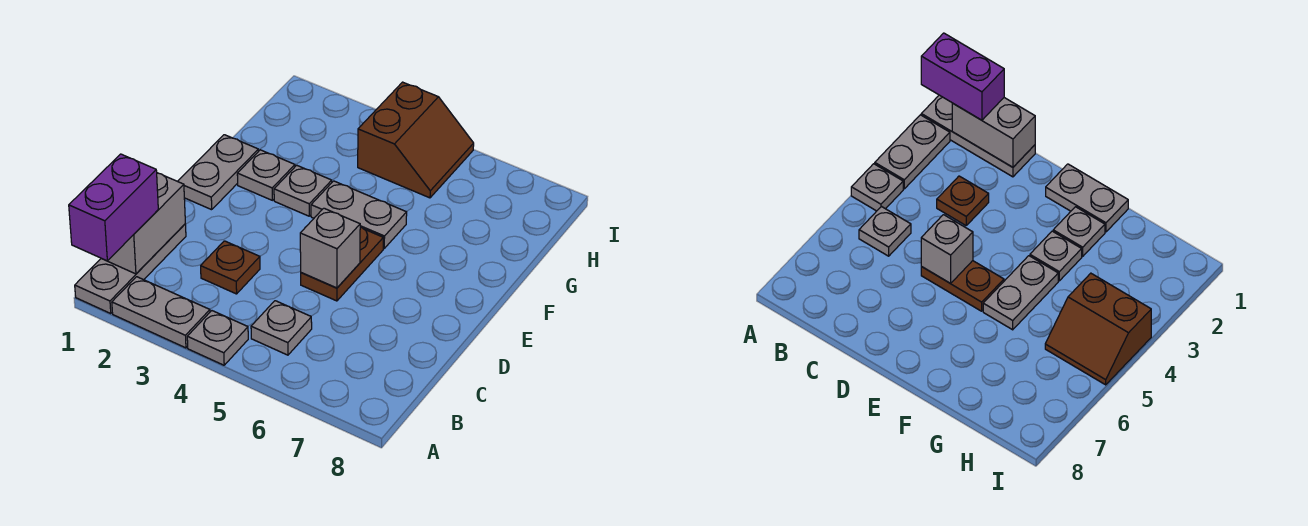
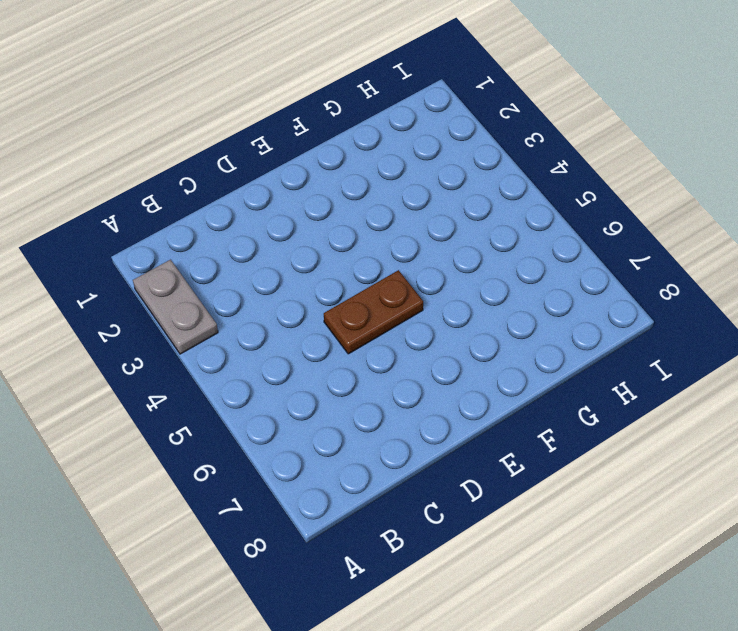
none -> grey 1x3 plate [75,224,186,313]
none -> grey 1x1 plate [187,311,248,365]
none -> grey 1x1 plate [251,301,312,355]

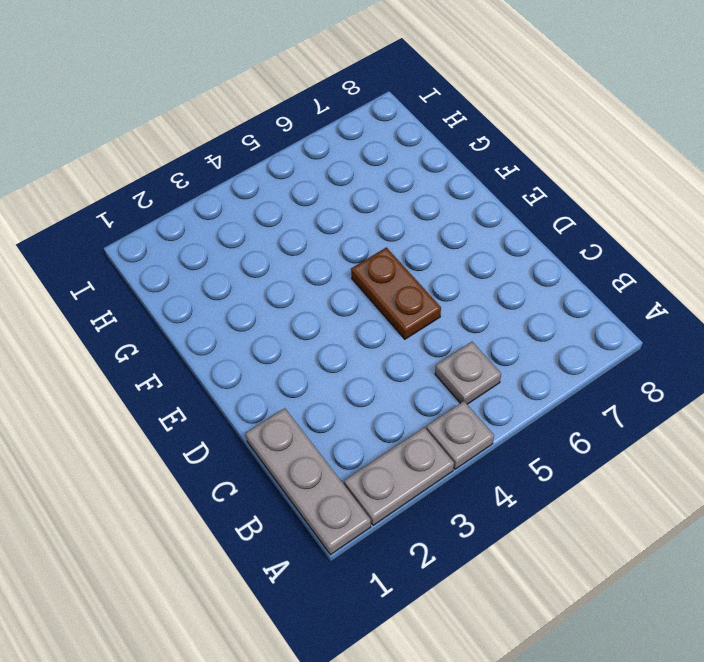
none -> brown 1x1 plate [201,241,260,294]
none -> grey 1x2 plate [178,135,258,210]
none -> grey 1x1 plate [237,150,295,200]

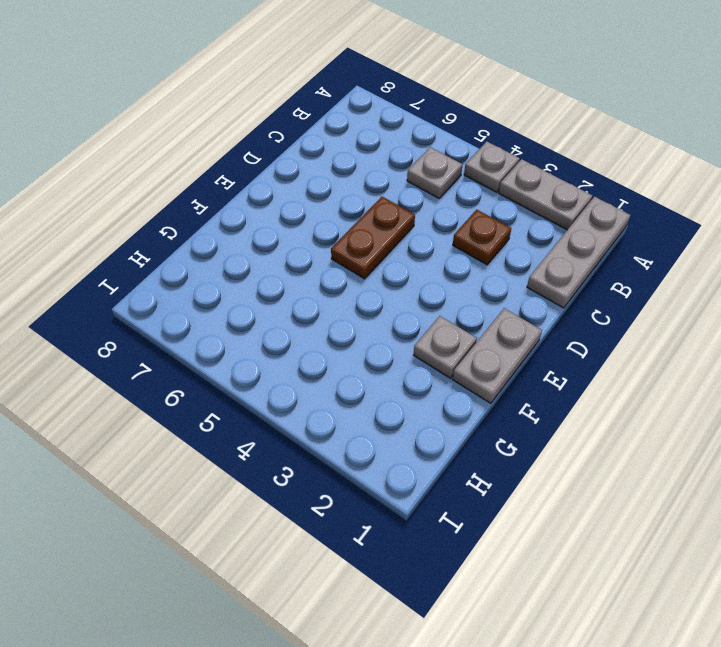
none -> grey 1x1 plate [274,165,332,216]
none -> grey 1x2 plate [311,181,407,248]
none -> brown 2x2 slope [358,82,474,198]

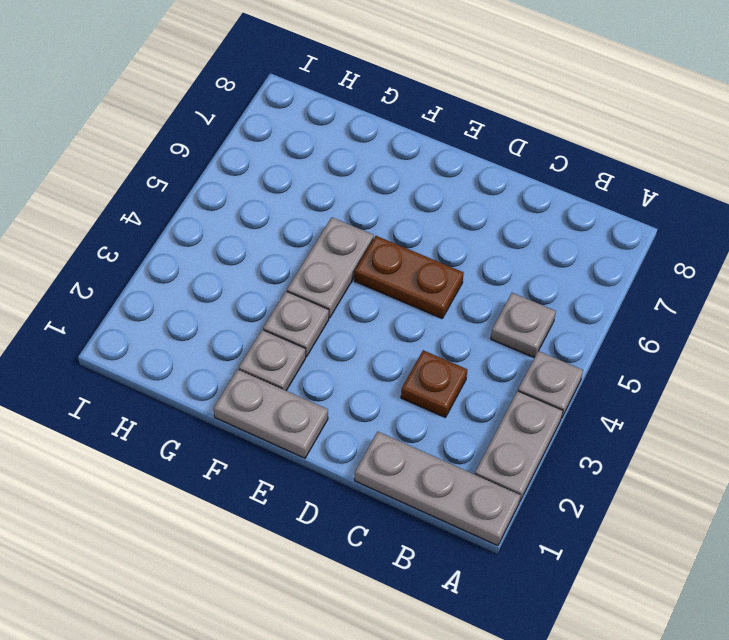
none -> brown 2x2 slope [358,82,474,198]
none -> grey 1x2 brick [108,173,185,274]
none -> grey 1x1 brick [300,208,360,288]

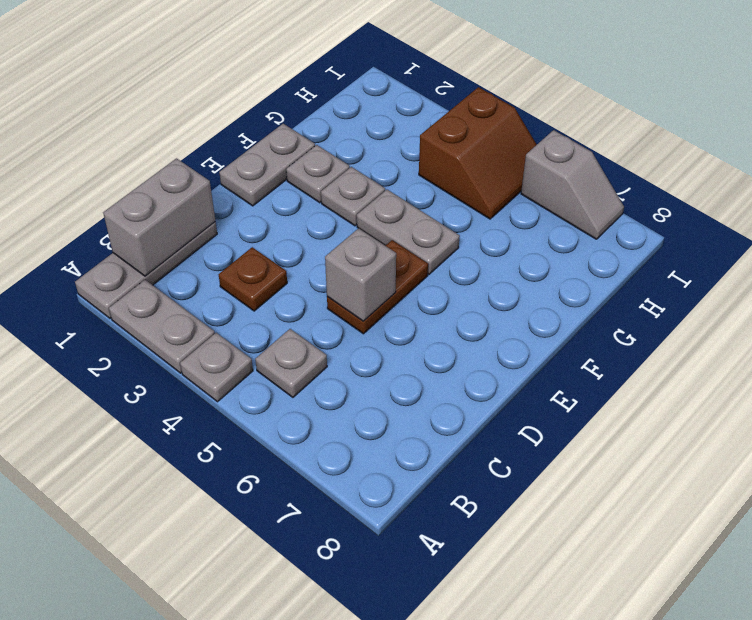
grey 1x2 slope [521,130,624,239] -> none
none -> purple 1x2 brick [69,154,158,261]

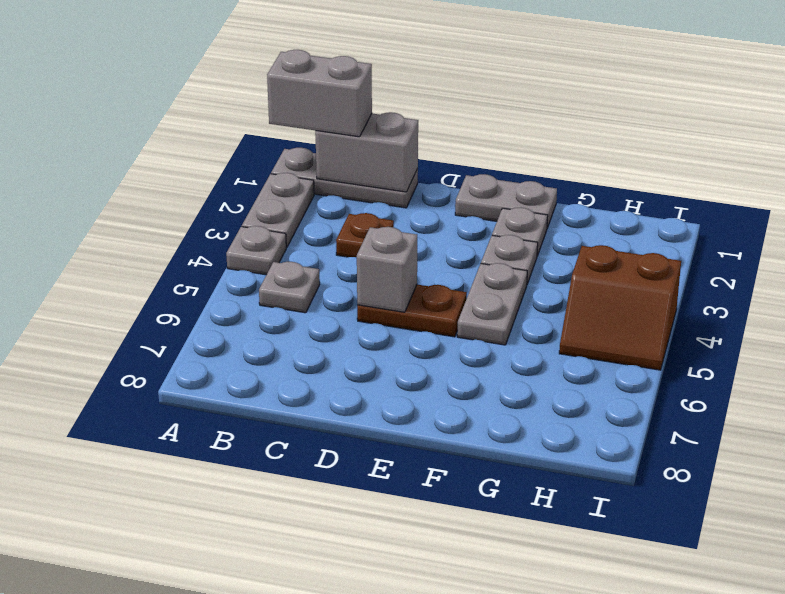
grey 1x2 brick [267,50,372,137] -> purple 1x2 brick [69,154,158,261]

